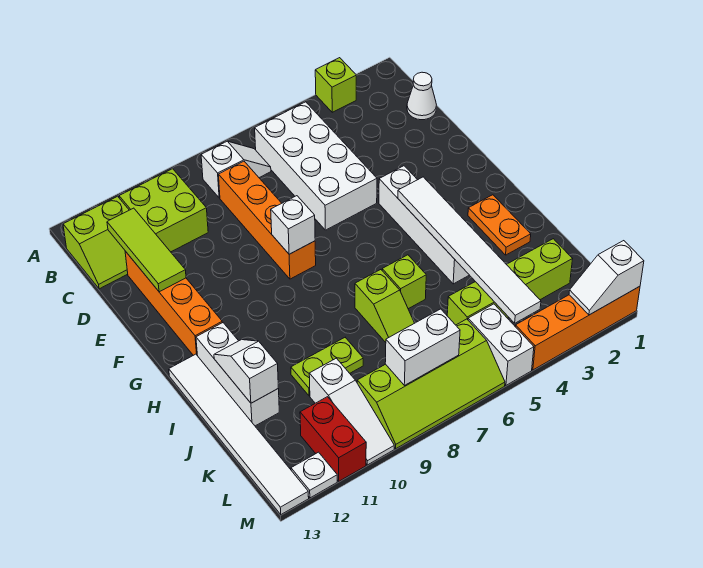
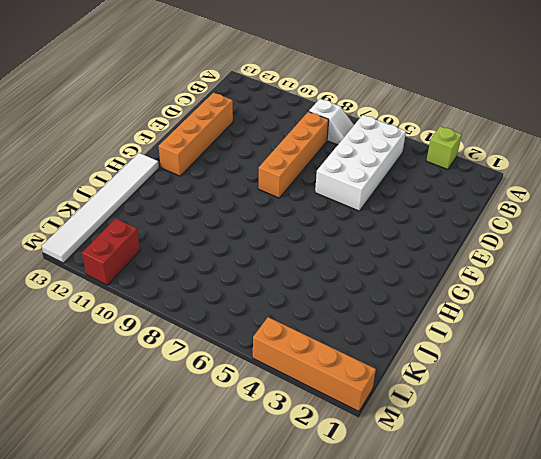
none -> lime 2x2 brick [119,169,208,252]
none -> lime 2x2 slope [63,196,129,289]
none -> white 1x1 cone [407,72,437,120]

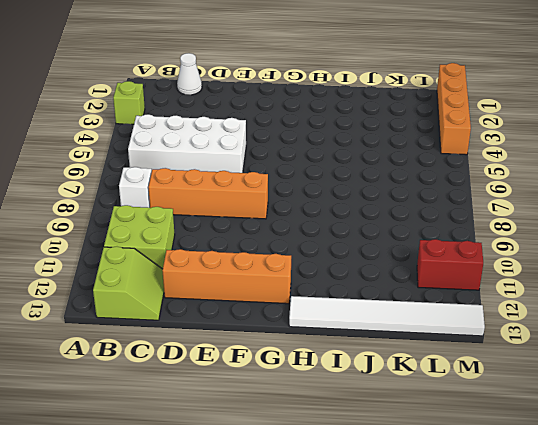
none -> white 1x4 brick [379,166,469,284]
none -> orange 1x2 plate [468,195,531,255]
none -> white 1x3 brick [196,323,279,426]

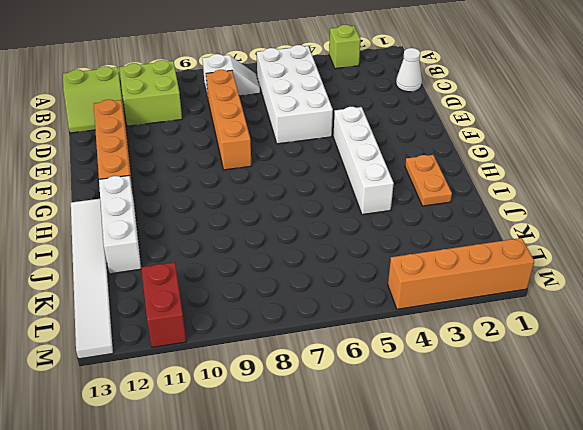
none -> lime 1x1 brick [382,255,426,309]
none -> lime 1x2 slope [355,270,414,342]
none -> lime 1x2 plate [291,337,363,396]

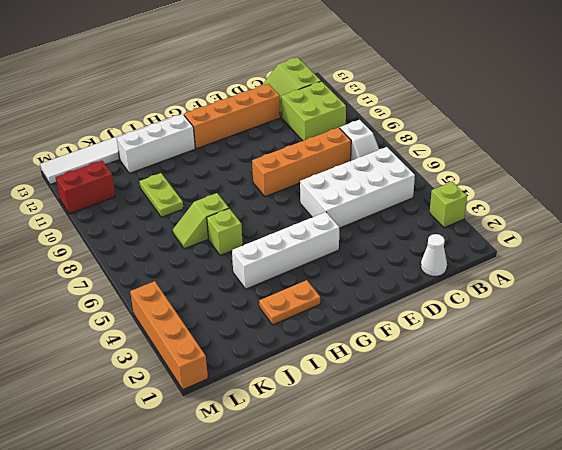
none -> lime 1x4 brick [447,239,572,325]
none -> white 1x3 slope [309,358,394,465]
none -> white 1x2 brick [468,304,534,385]

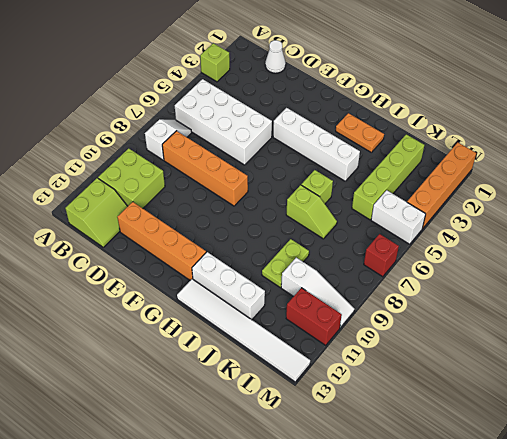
red 1x1 brick [364,234,399,277] -> lime 2x4 slope [357,319,505,449]
none -> white 1x1 plate [291,452,337,498]
none -> lime 1x3 tile [107,208,186,292]
none -> white 1x1 brick [271,196,315,254]

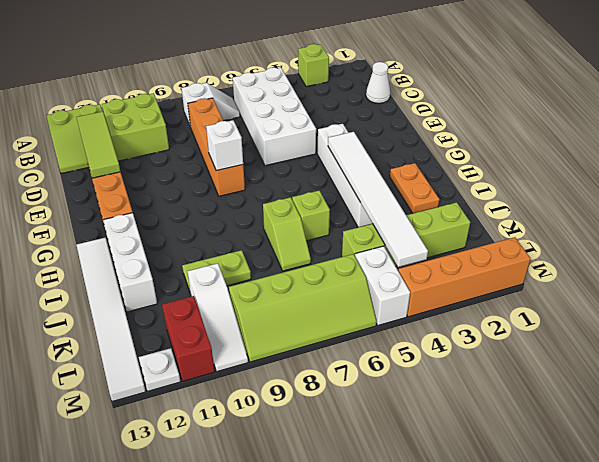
none -> white 1x2 slope [214,340,278,403]
none -> white 1x2 brick [385,309,460,385]
none -> white 1x2 slope [569,241,644,315]

